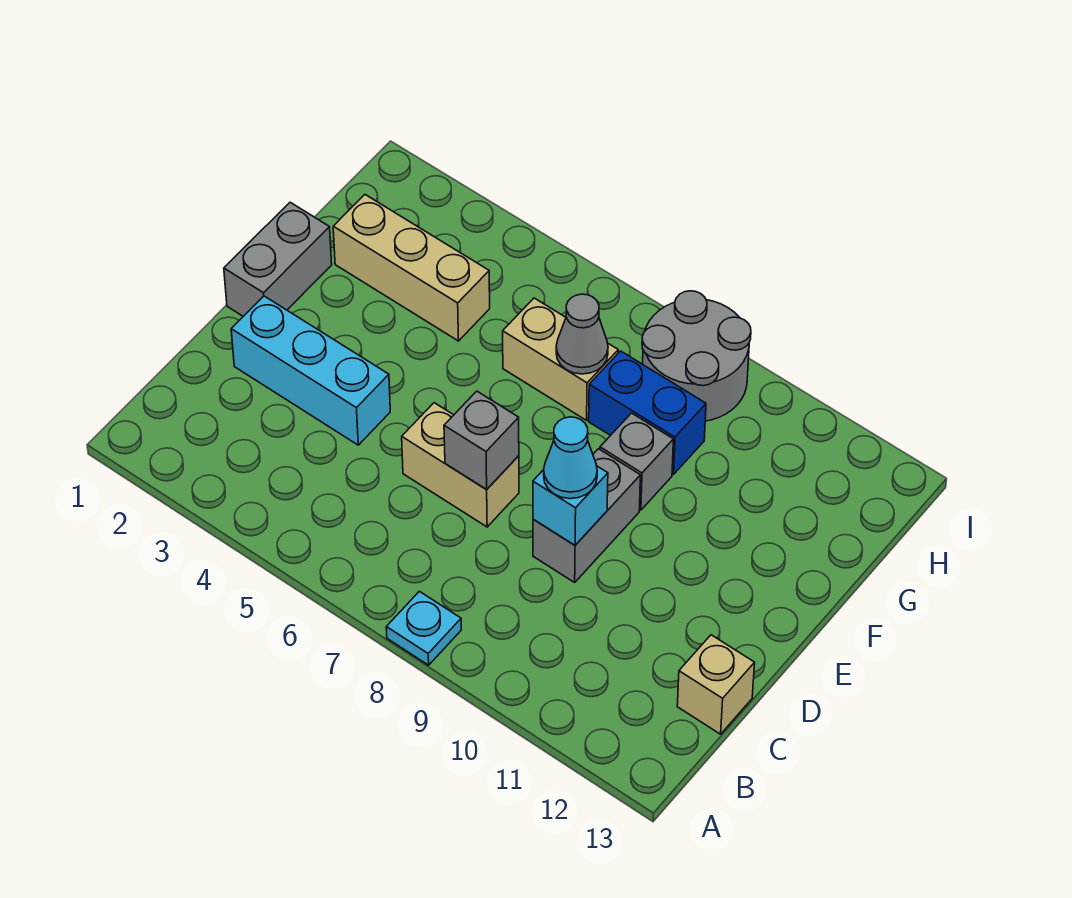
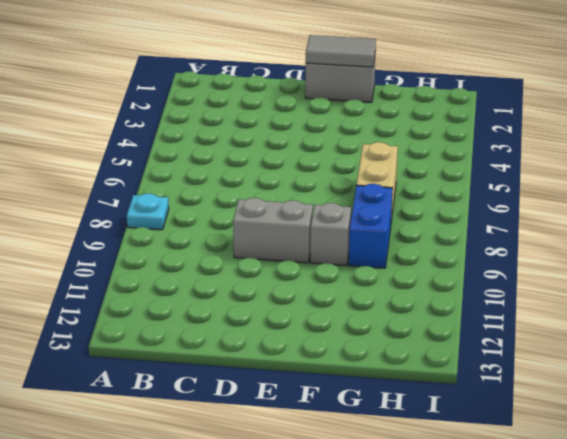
grey 1x2 tile [306,35,376,67] -> none
none -> tan 1x1 brick [677,635,755,734]
none -> cyan 1x3 brick [231,296,390,445]
none -> tan 1x2 brick [402,403,519,527]

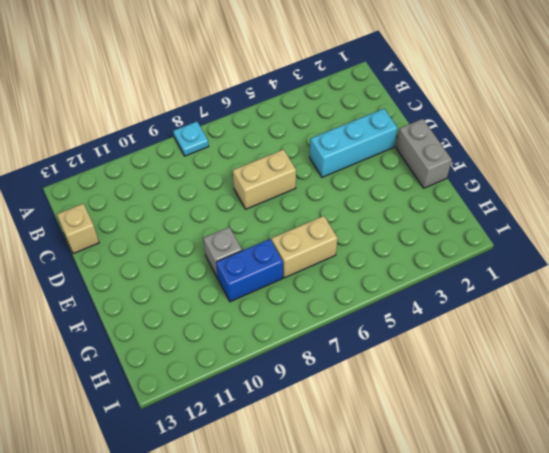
none -> grey 1x2 brick [533,449,640,582]
none -> tan 1x3 brick [333,195,490,341]
none -> grey 2x2 round brick [642,291,751,421]

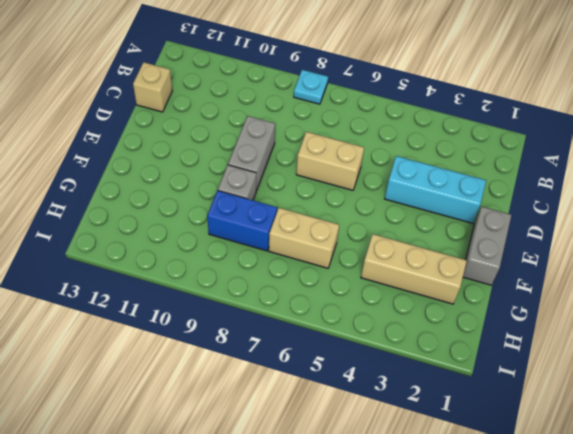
none -> grey 2x2 round brick [642,291,751,421]
none -> grey 1x1 brick [444,391,519,490]
none -> cyan 1x1 brick [533,466,608,545]

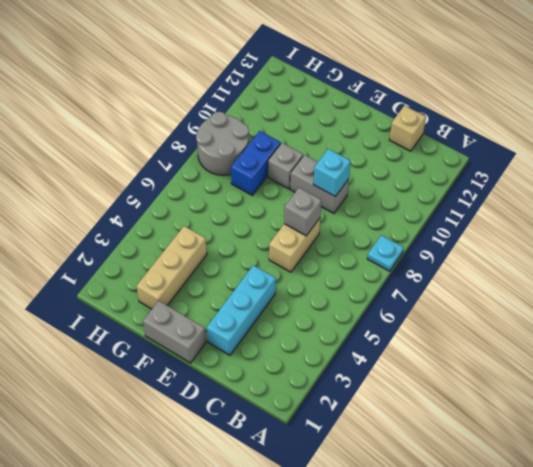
none -> tan 1x2 brick [503,298,618,420]
none -> grey 1x1 cone [556,294,608,374]
none -> cyan 1x1 cone [544,417,597,499]

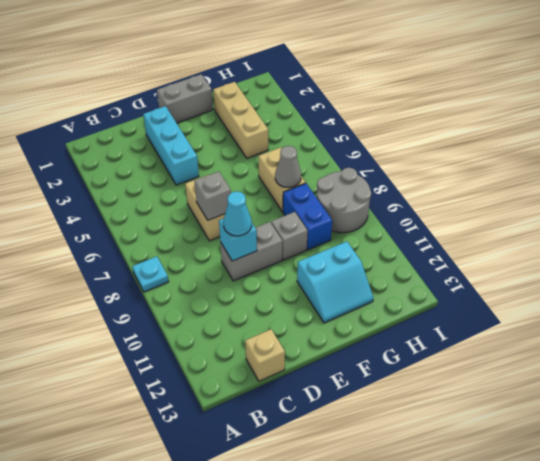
cyan 2x2 slope [297,241,373,323] -> none

